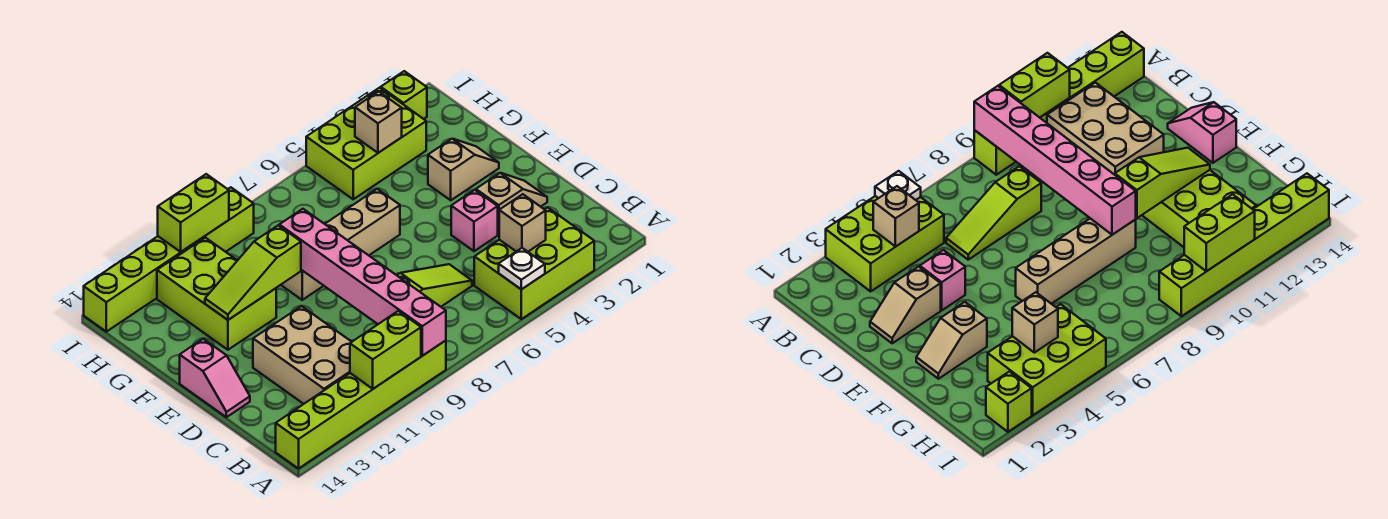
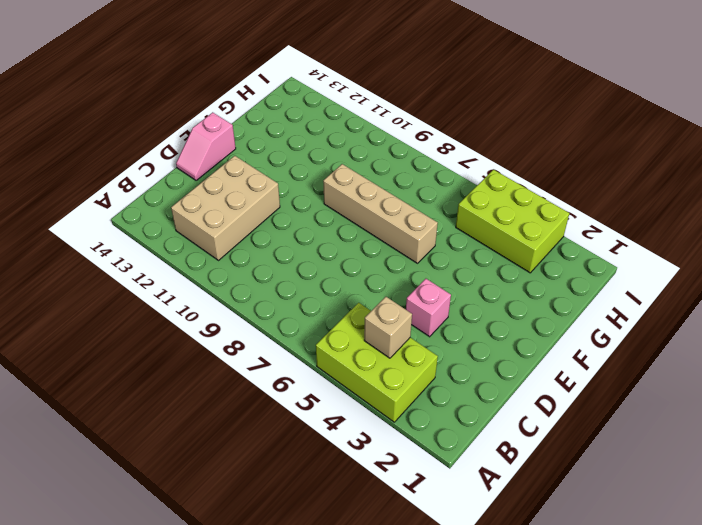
none -> lime 1x6 brick [276,340,446,469]
none -> lime 1x3 slope [397,264,472,307]
none -> tan 1x2 slope [476,173,547,235]

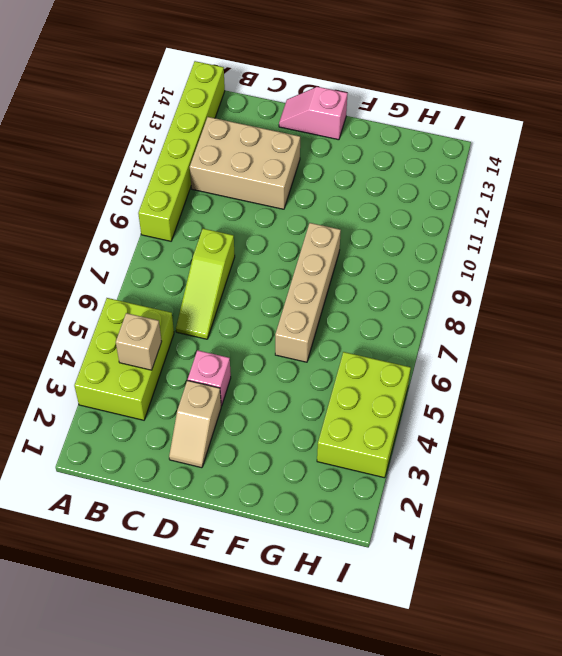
none -> tan 1x2 slope [428,139,499,200]
none -> lime 2x3 brick [157,238,276,350]
none -> lime 1x1 brick [381,71,427,119]

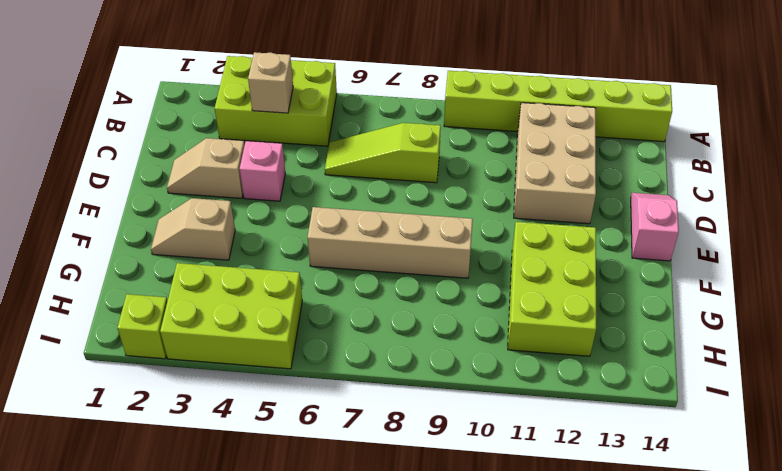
none -> lime 1x6 brick [84,187,254,332]
none -> white 1x1 plate [499,248,545,289]
none -> pink 1x6 brick [279,209,446,356]

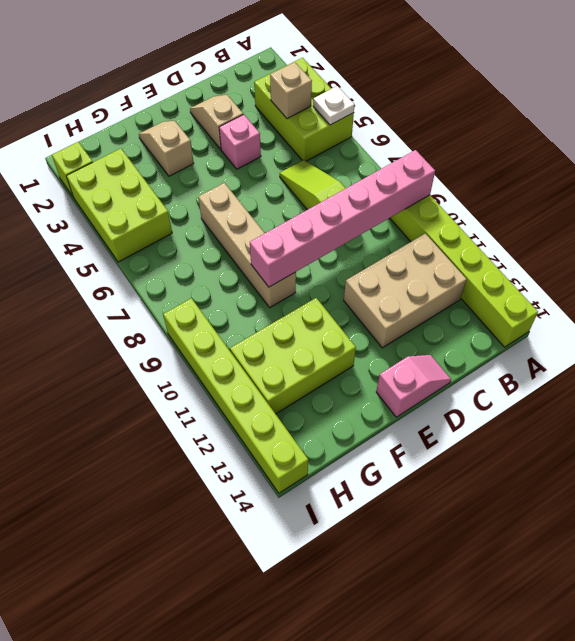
none -> lime 1x2 brick [350,311,421,389]
none -> lime 1x3 slope [205,225,301,320]
none -> tan 1x1 brick [355,91,402,153]

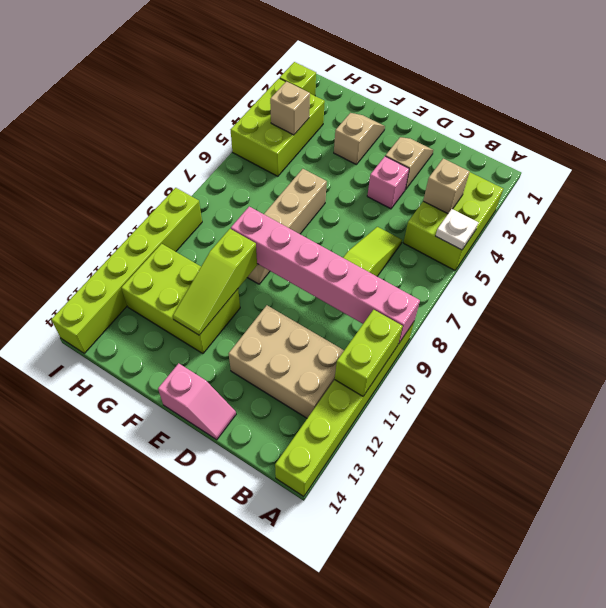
none -> lime 1x2 brick [158,174,229,252]

